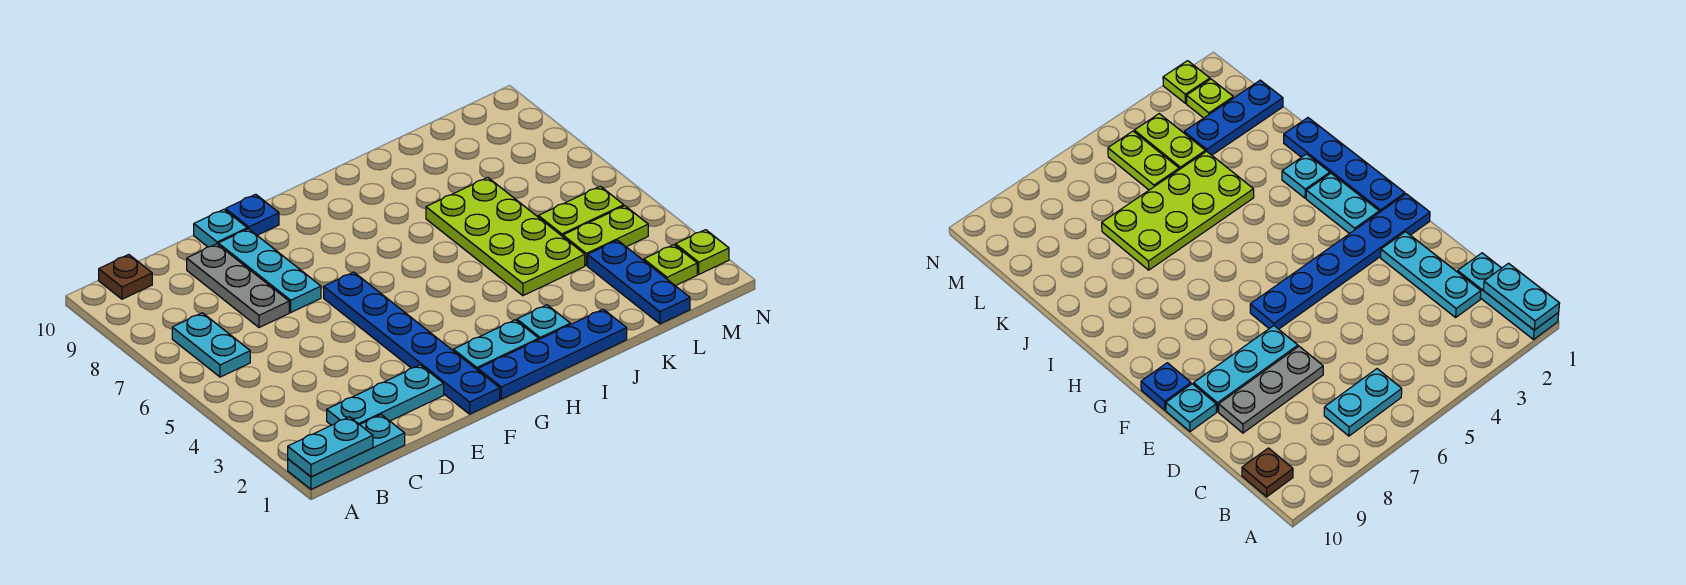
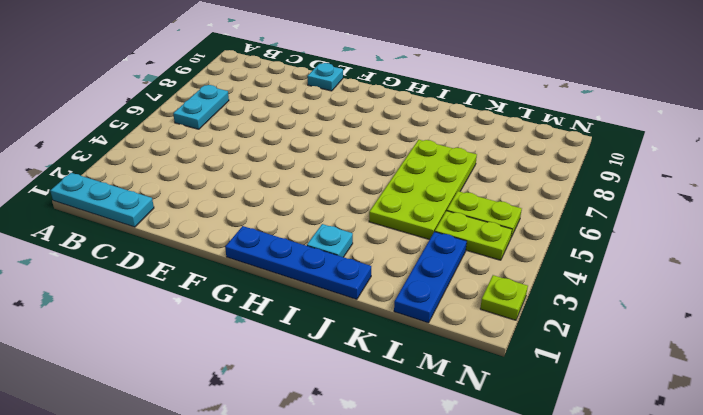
none -> brown 1x1 plate [99,255,152,299]
none -> cyan 1x3 plate [327,365,444,425]
none -> grey 1x3 plate [187,244,289,328]

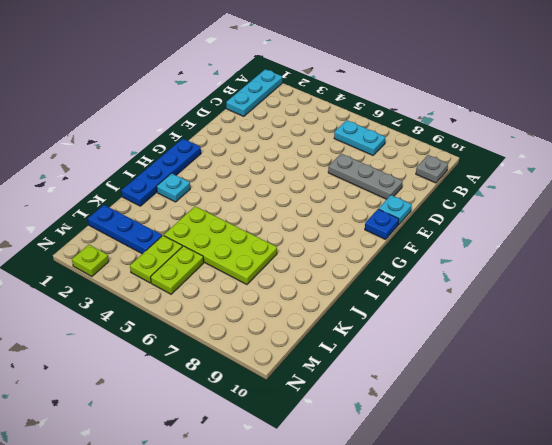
grey 1x1 plate [416,155,448,183] -> brown 1x1 plate [99,255,152,299]
none -> cyan 1x3 plate [327,365,444,425]
none -> cyan 1x3 plate [218,229,321,312]
none -> blue 1x6 plate [324,272,500,414]

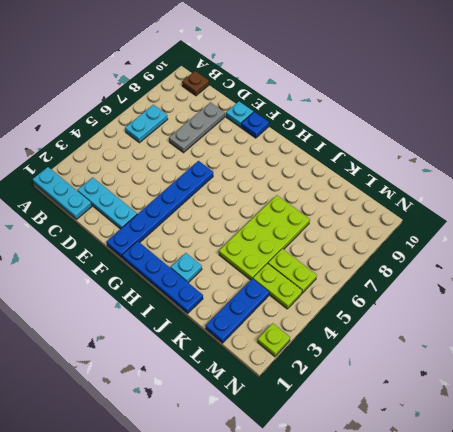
none -> cyan 1x3 plate [218,229,321,312]
none -> cyan 1x2 plate [453,320,539,370]
none -> lime 1x1 plate [644,245,697,286]

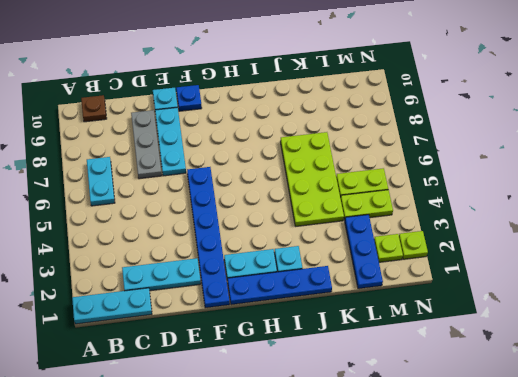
none -> cyan 1x2 plate [288,417,373,477]

